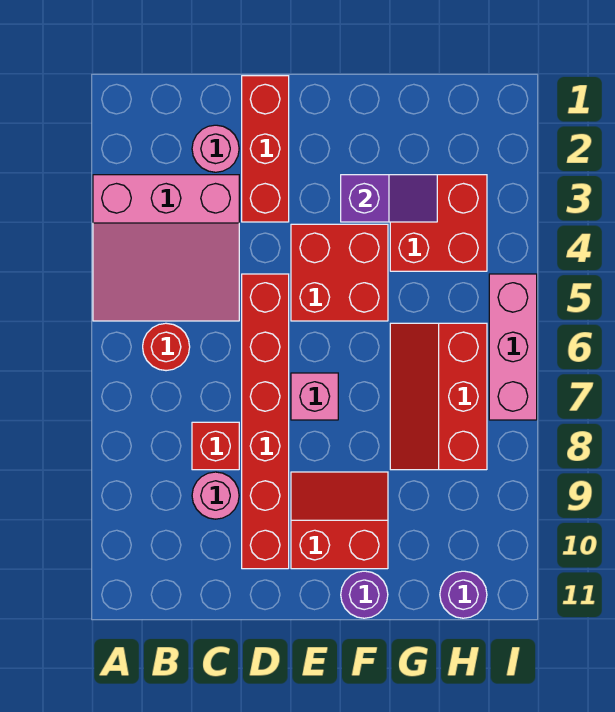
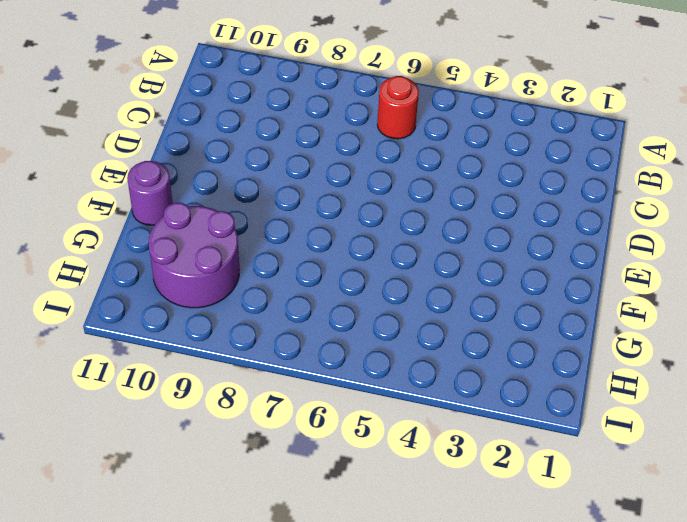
purple 2x2 round brick [149,203,240,308] -> none
none -> pink 3x3 slope [93,175,239,321]
none -> pink 1x1 round brick [192,125,239,172]
none -> red 1x1 brick [192,422,239,470]

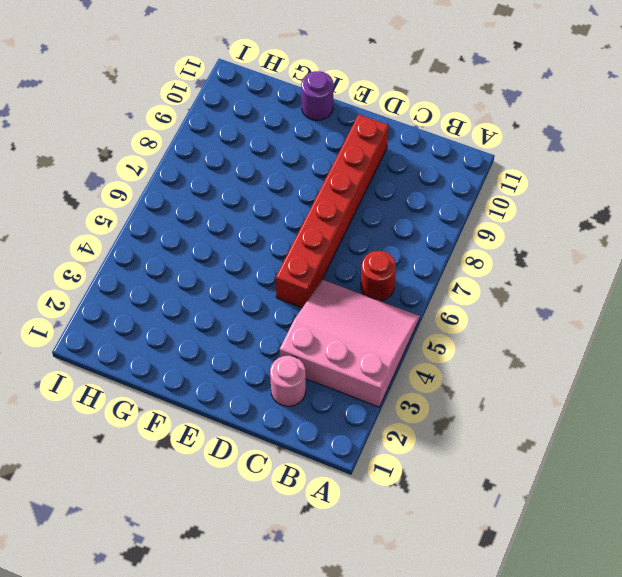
none -> red 1x1 brick [192,422,239,470]
none -> pink 1x1 round brick [192,472,239,519]
none -> red 1x3 brick [242,76,289,222]

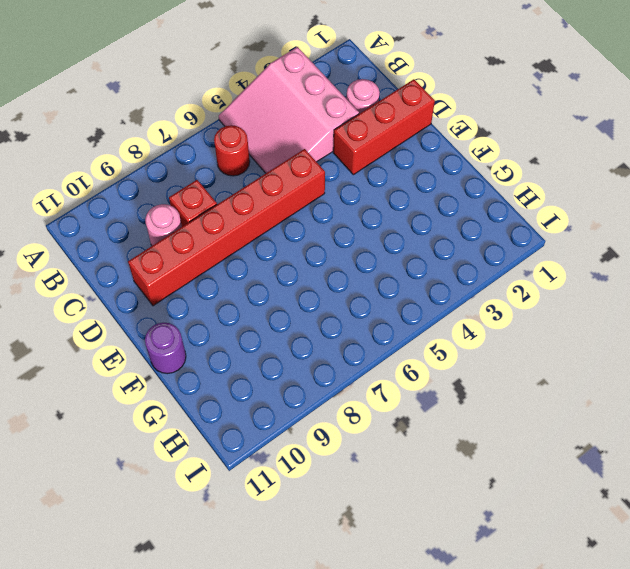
none -> red 2x2 brick [291,224,388,321]
none -> pink 1x1 brick [291,373,338,420]
none -> red 2x2 slope [291,472,388,569]

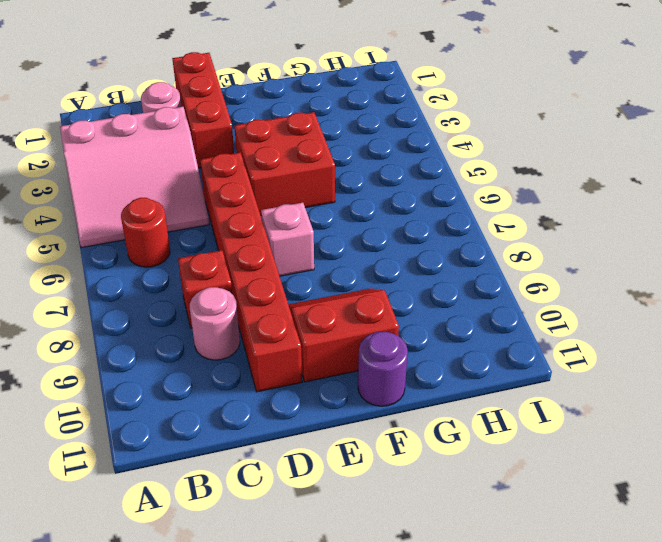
none -> red 2x2 brick [390,175,487,271]
none -> red 2x3 slope [390,323,487,470]
none -> purple 1x1 round brick [440,571,487,618]

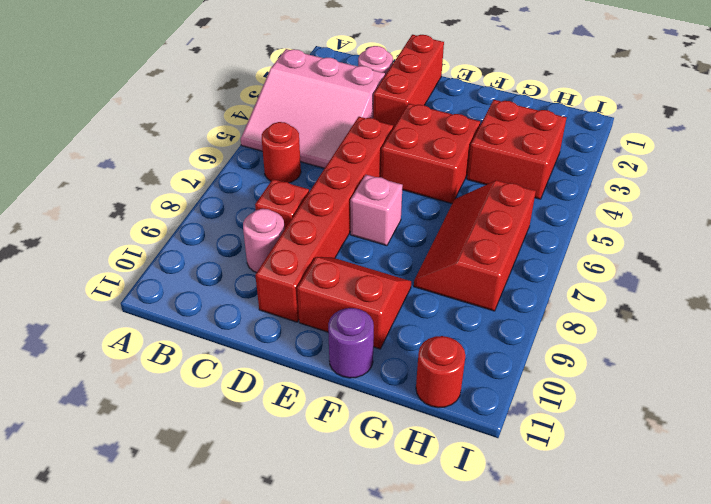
red 1x1 round brick [416,336,465,408] -> purple 1x1 round brick [440,571,487,618]
none -> pink 1x3 brick [489,274,537,420]
none -> purple 1x2 slope [341,175,437,222]

